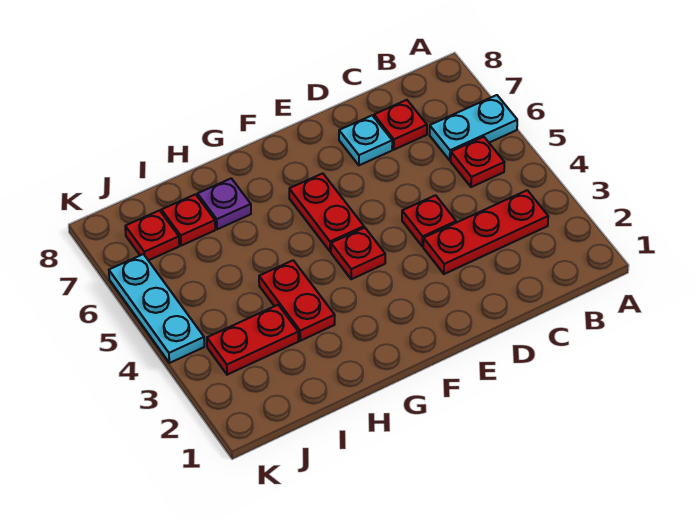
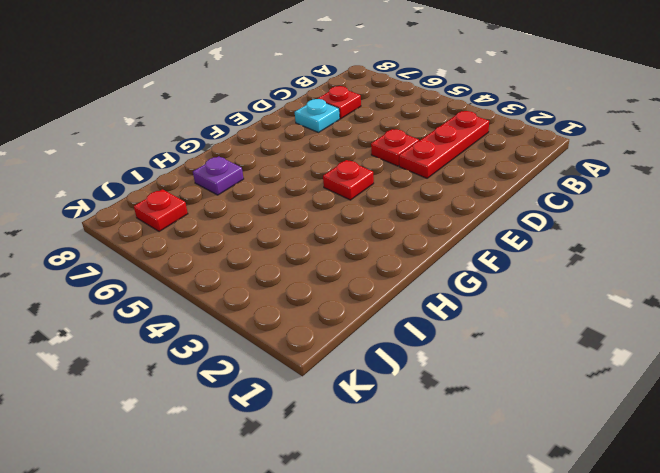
none -> cyan 1x2 plate [430,95,517,160]
none -> red 1x1 plate [451,137,504,187]
none -> red 1x2 plate [289,173,364,252]

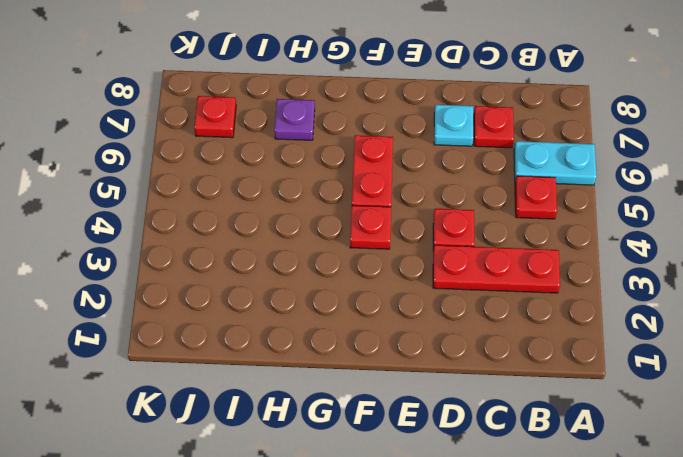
none -> red 1x2 plate [259,260,335,341]
none -> red 1x2 plate [207,305,299,375]
none -> red 1x1 plate [161,194,215,246]

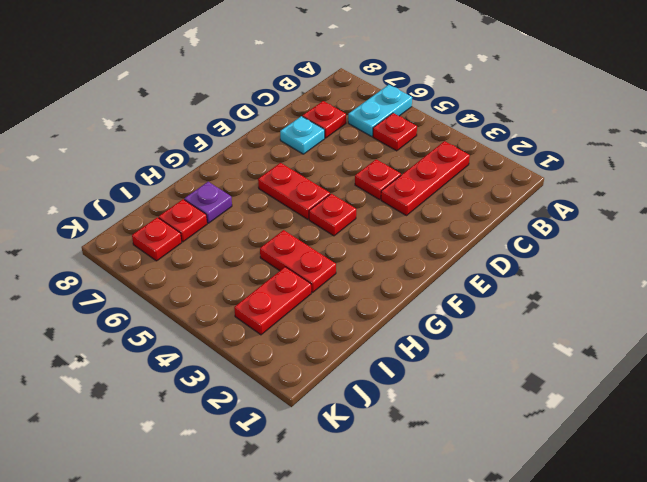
none -> cyan 1x3 plate [109,254,204,363]

